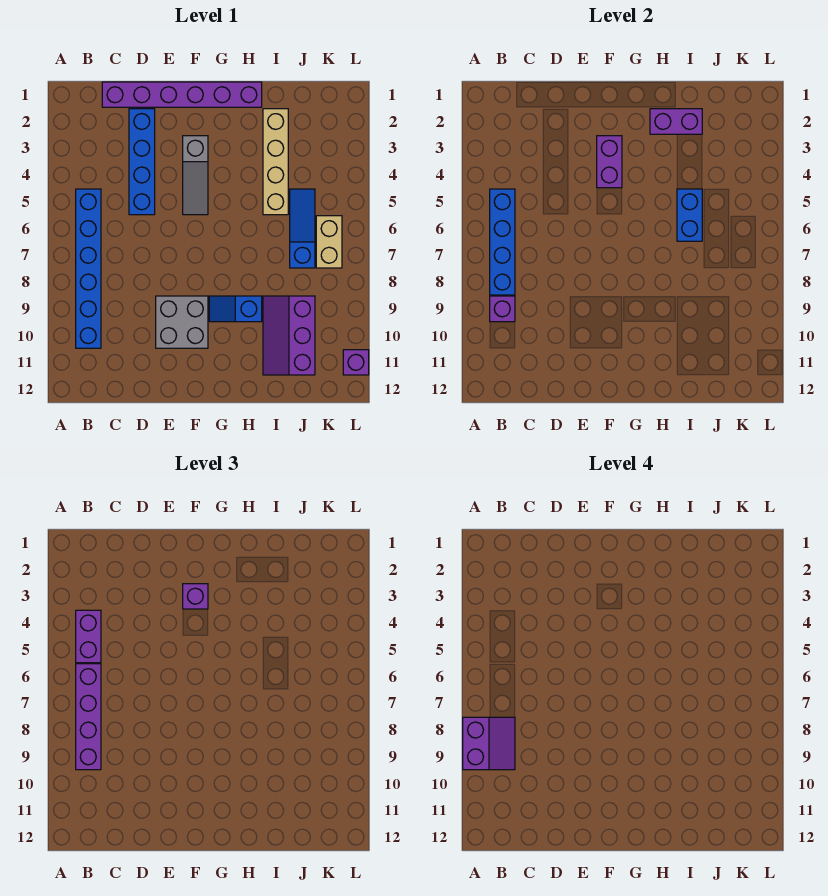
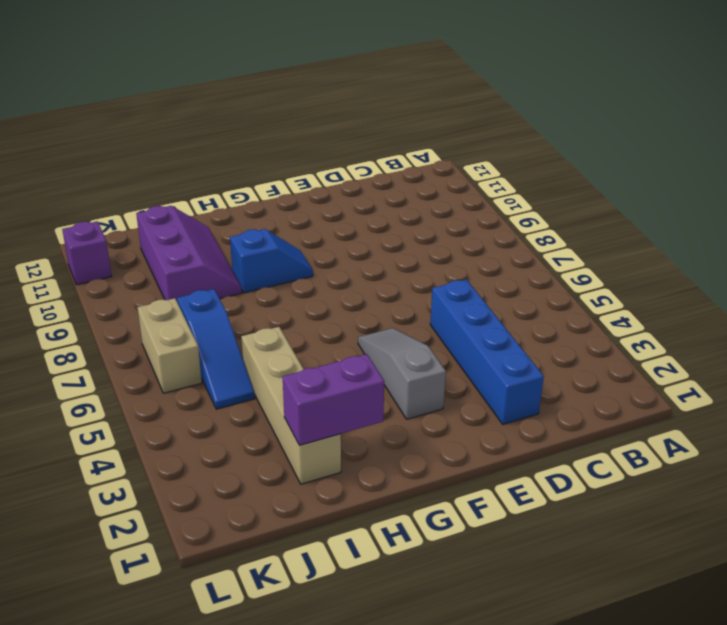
none -> blue 1x6 brick [76,189,101,348]
none -> purple 1x6 brick [102,82,262,107]
none -> grey 2x2 brick [156,296,208,348]

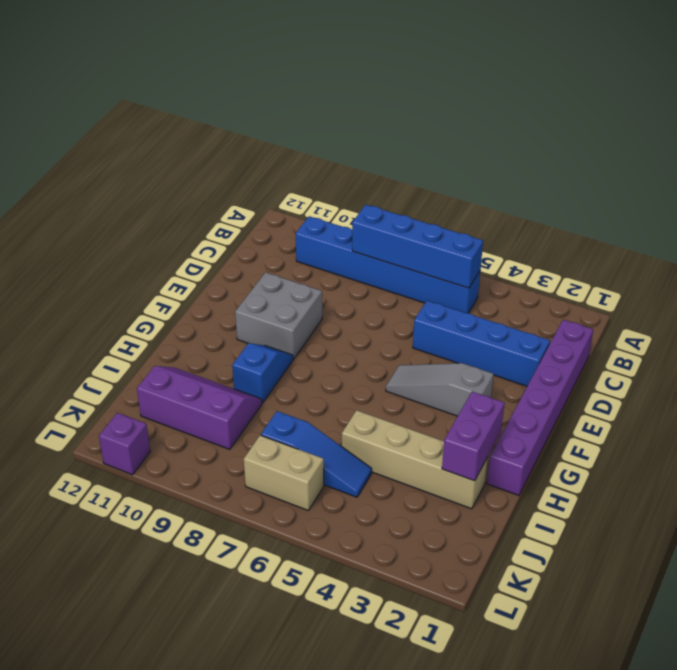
none -> purple 1x1 brick [490,296,515,322]
none -> purple 1x2 brick [597,136,622,188]
none -> blue 1x2 brick [677,189,702,241]

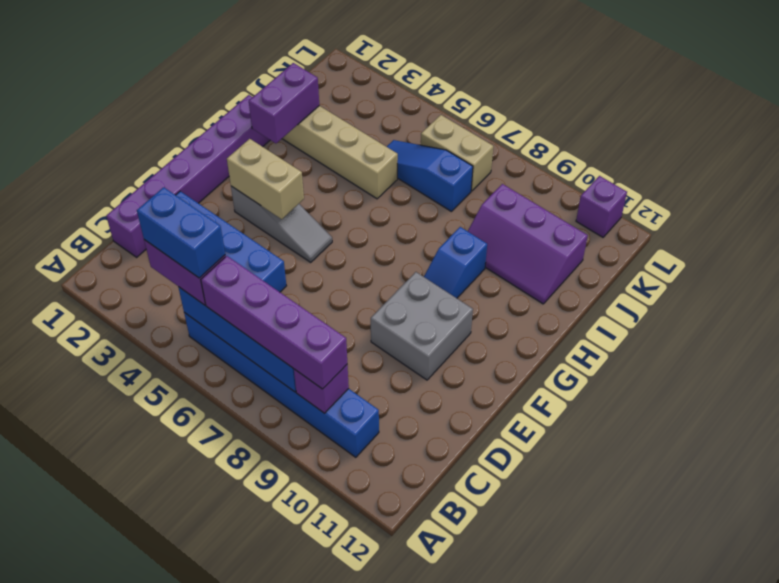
blue 1x2 brick [137,187,225,278] -> blue 1x2 brick moved to [677,189,702,241]
tan 1x2 brick [227,139,304,219] -> purple 1x2 brick [597,136,622,188]
none -> purple 1x1 brick [183,584,208,609]
none -> purple 2x2 slope [463,717,515,770]

